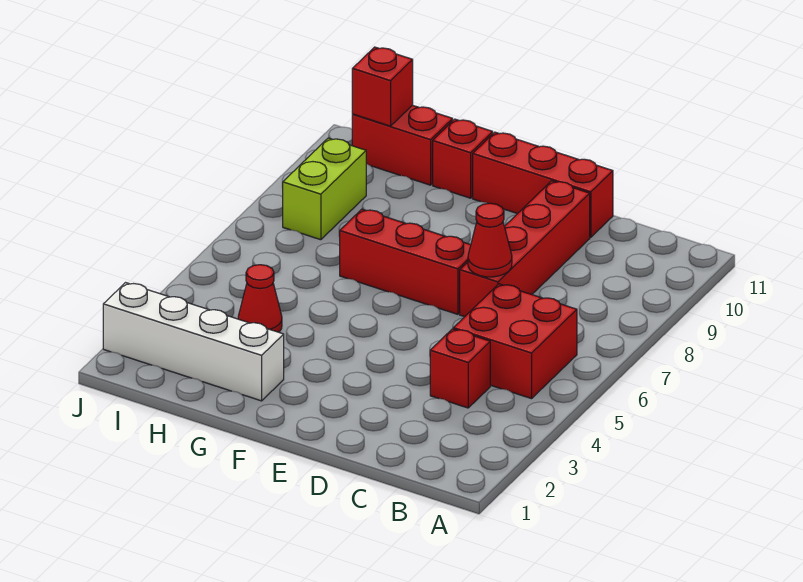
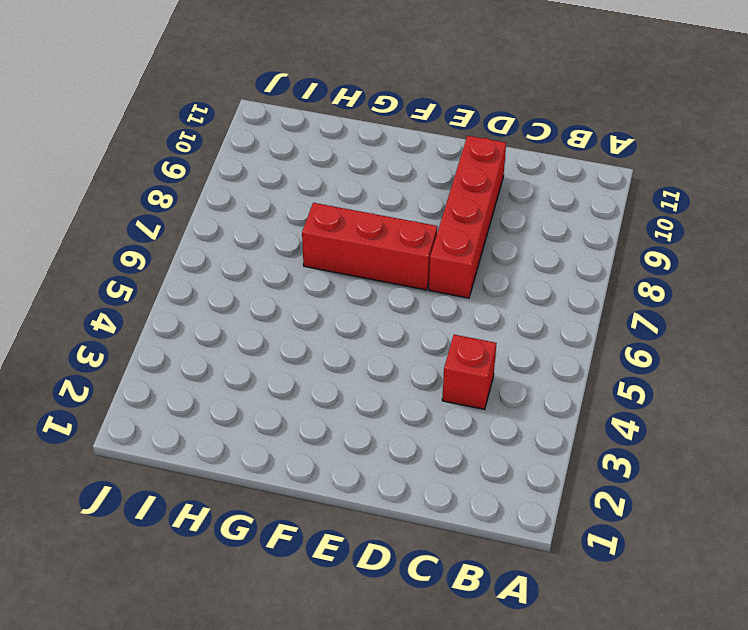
none -> red 2x2 brick [453,284,577,399]
none -> red 1x3 brick [473,132,613,237]
none -> white 1x4 brick [103,283,284,401]

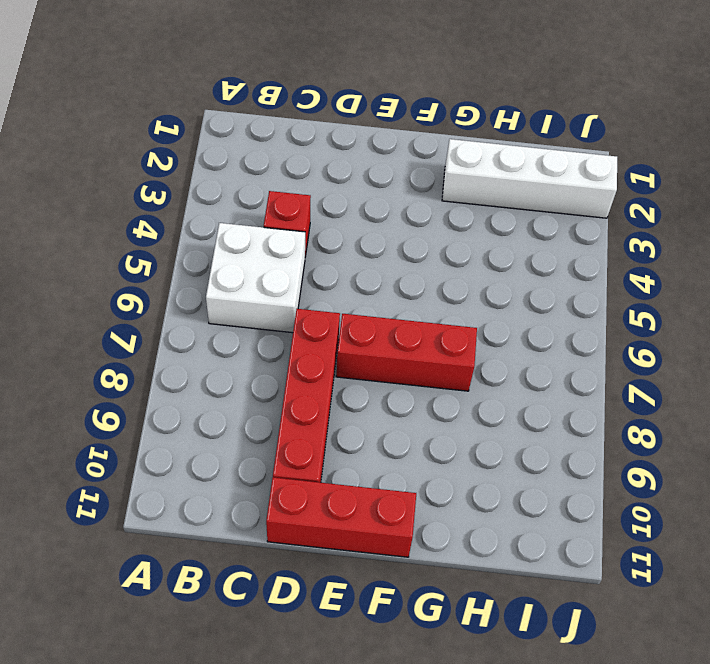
white 2x2 brick [206,223,305,333] -> red 2x2 brick [453,284,577,399]
none -> red 1x1 brick [433,119,493,198]
none -> red 1x1 cone [238,265,282,332]
none -> red 1x2 brick [352,105,453,185]

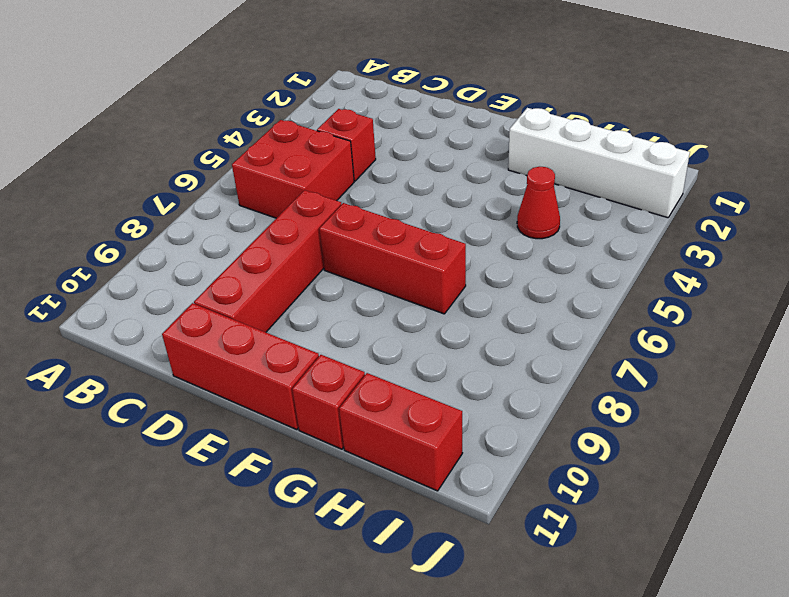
none -> lime 1x2 brick [283,138,366,240]
none -> red 1x1 cone [468,203,512,277]
none -> red 1x1 brick [352,47,413,126]

